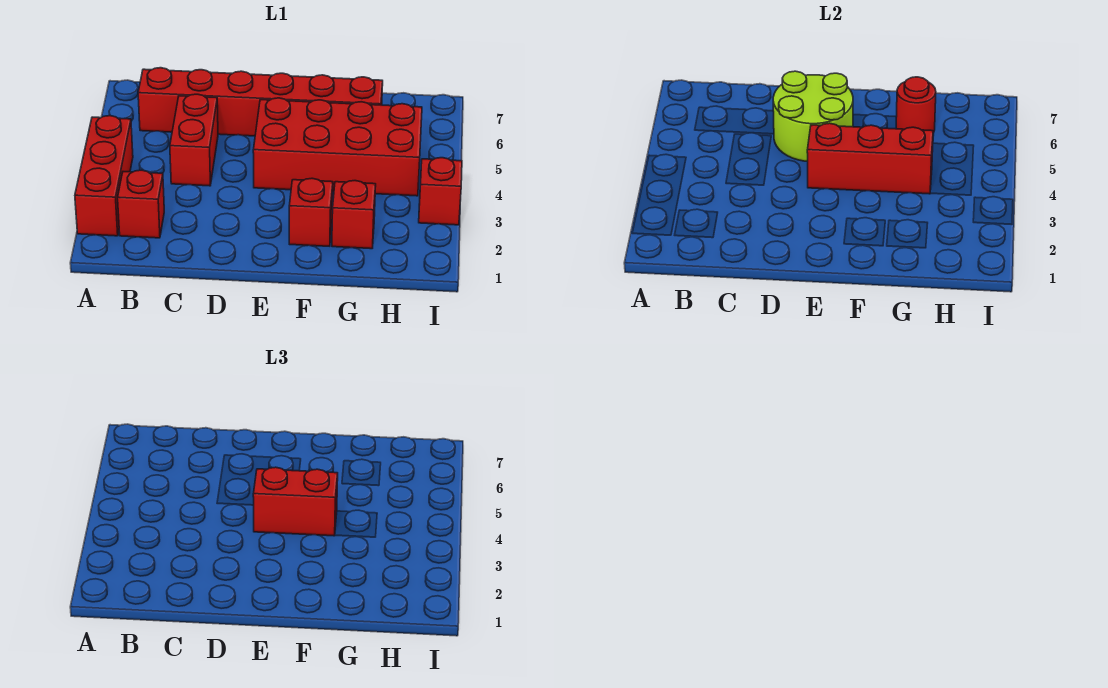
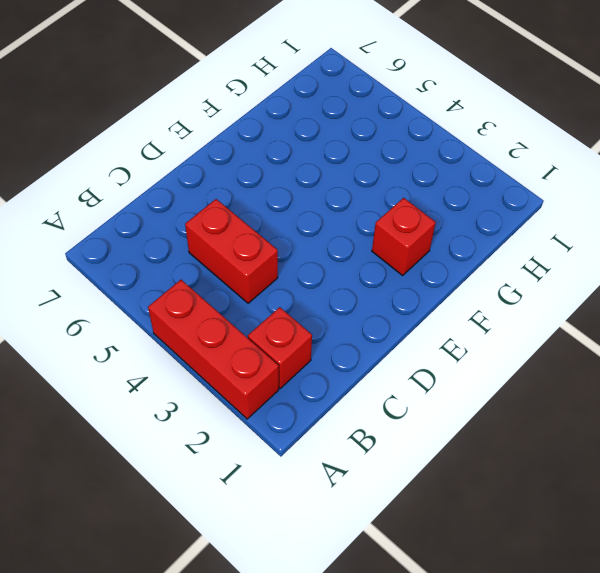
none -> red 1x6 brick [138,68,383,136]
none -> red 2x4 brick [253,98,422,196]
none -> red 1x1 brick [332,181,376,249]

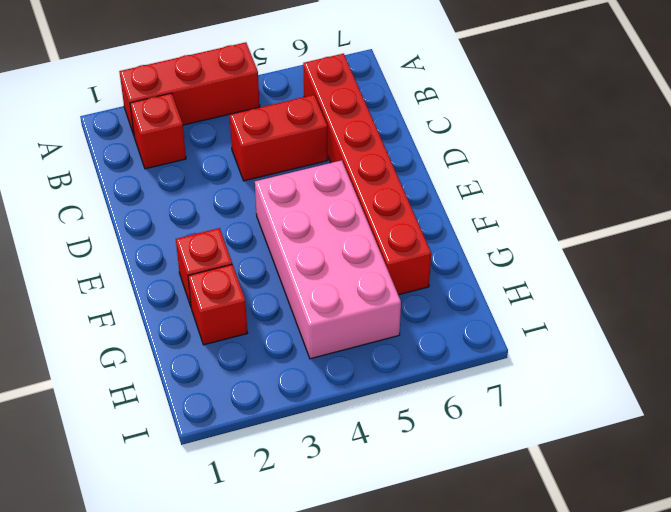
pink 2x4 brick [255,160,401,359] -> red 2x4 brick [253,98,422,196]
none -> red 1x1 brick [419,158,462,225]
none -> lime 2x2 round brick [773,71,853,162]
none -> red 1x3 brick [807,123,933,194]

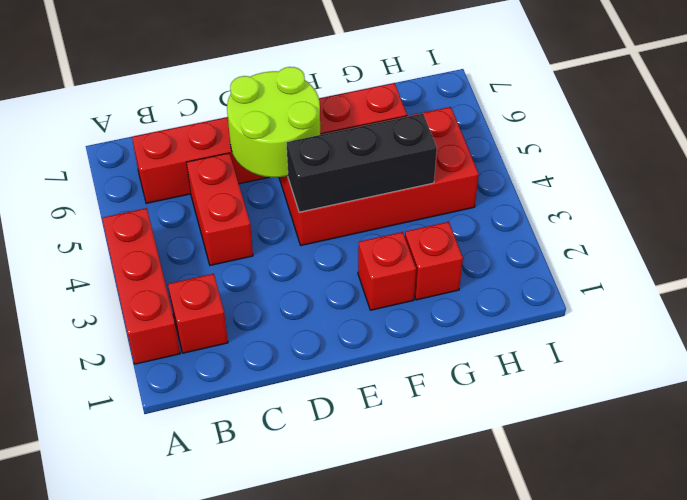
black 1x3 brick [286,114,437,212] -> red 1x3 brick [807,123,933,194]
none -> red 1x1 brick [419,158,462,225]
none -> red 1x1 round brick [896,77,936,133]
none -> red 1x2 brick [253,467,338,536]

